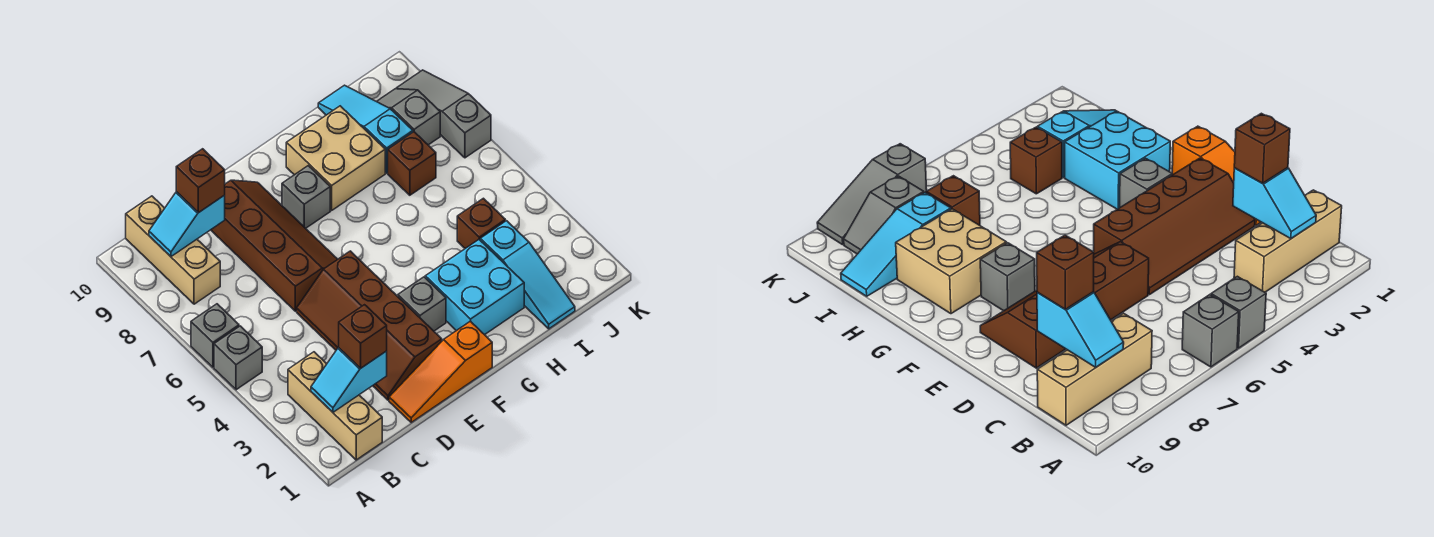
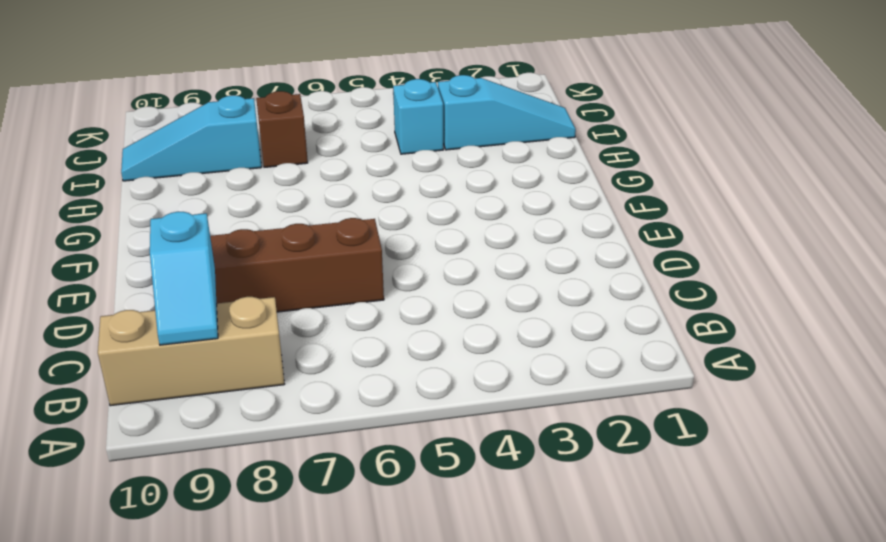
cyan 1x1 brick [393,79,443,154] -> brown 1x1 brick [457,198,505,248]
none -> grey 1x1 brick [214,326,262,390]
none -> grey 1x1 brick [191,304,239,367]
none -> tan 1x3 brick [288,352,382,460]

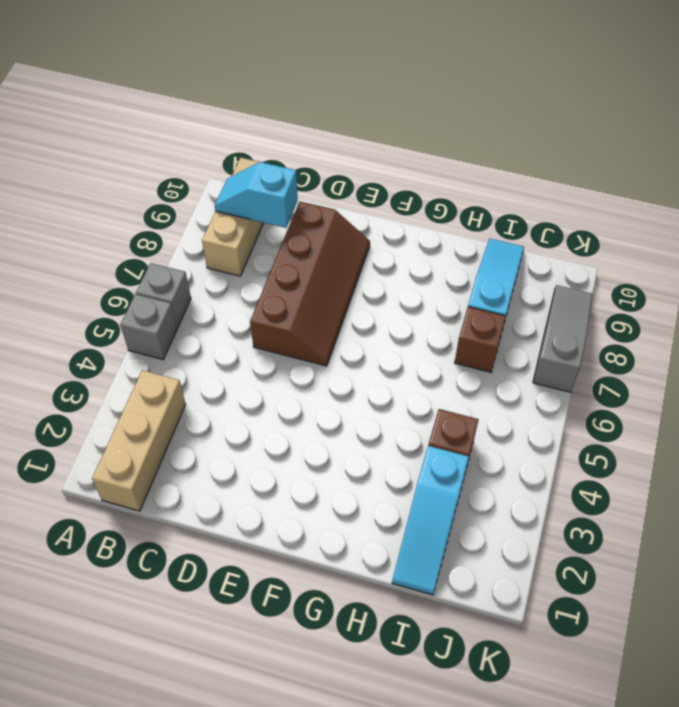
none -> orange 1x3 slope [389,321,492,422]
none -> brown 2x4 slope [297,251,442,400]
none -> grey 1x1 brick [398,277,446,331]

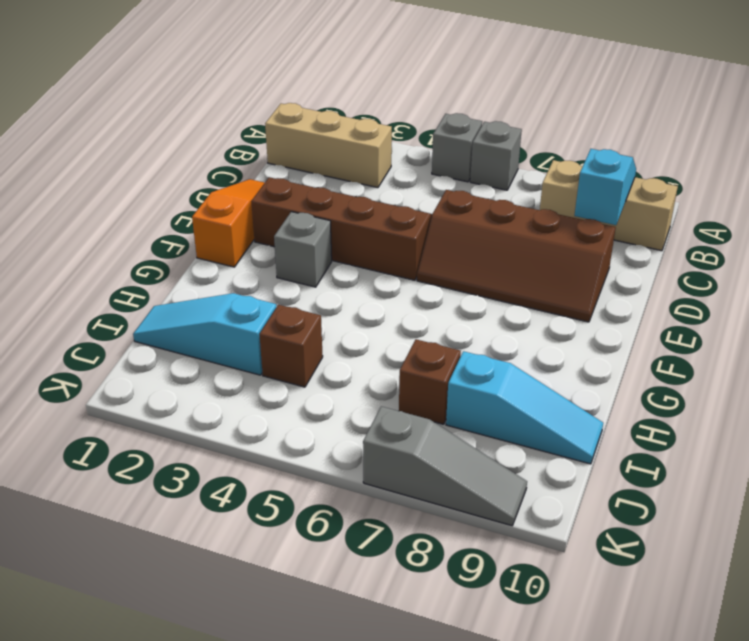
none -> grey 1x1 brick [282,166,330,228]
none -> cyan 2x2 brick [425,240,524,335]
none -> tan 2x2 brick [286,106,385,210]

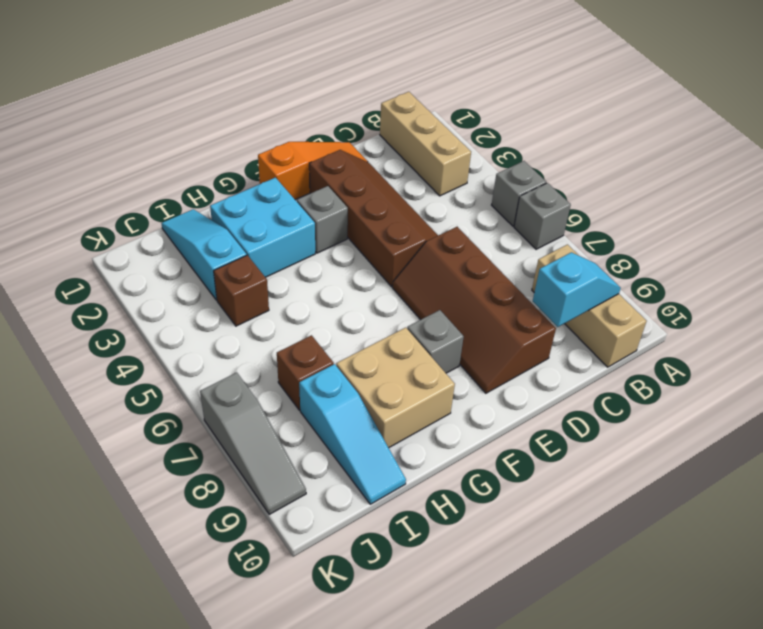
none -> grey 1x2 slope [377,89,440,145]
none -> cyan 1x2 slope [311,348,387,412]
none -> brown 1x1 brick [339,305,387,368]

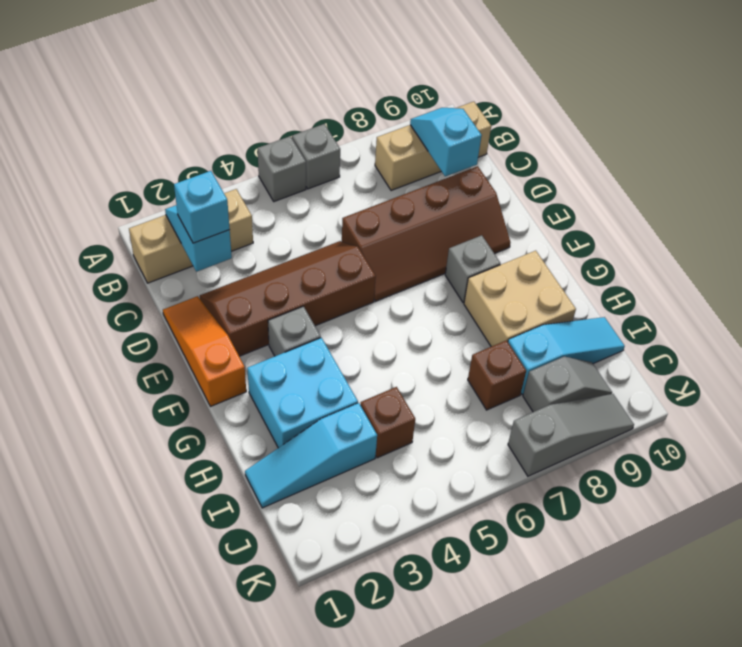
cyan 1x1 brick [174,171,230,243] -> brown 1x1 brick [339,305,387,368]
none -> brown 1x1 brick [176,149,225,213]

